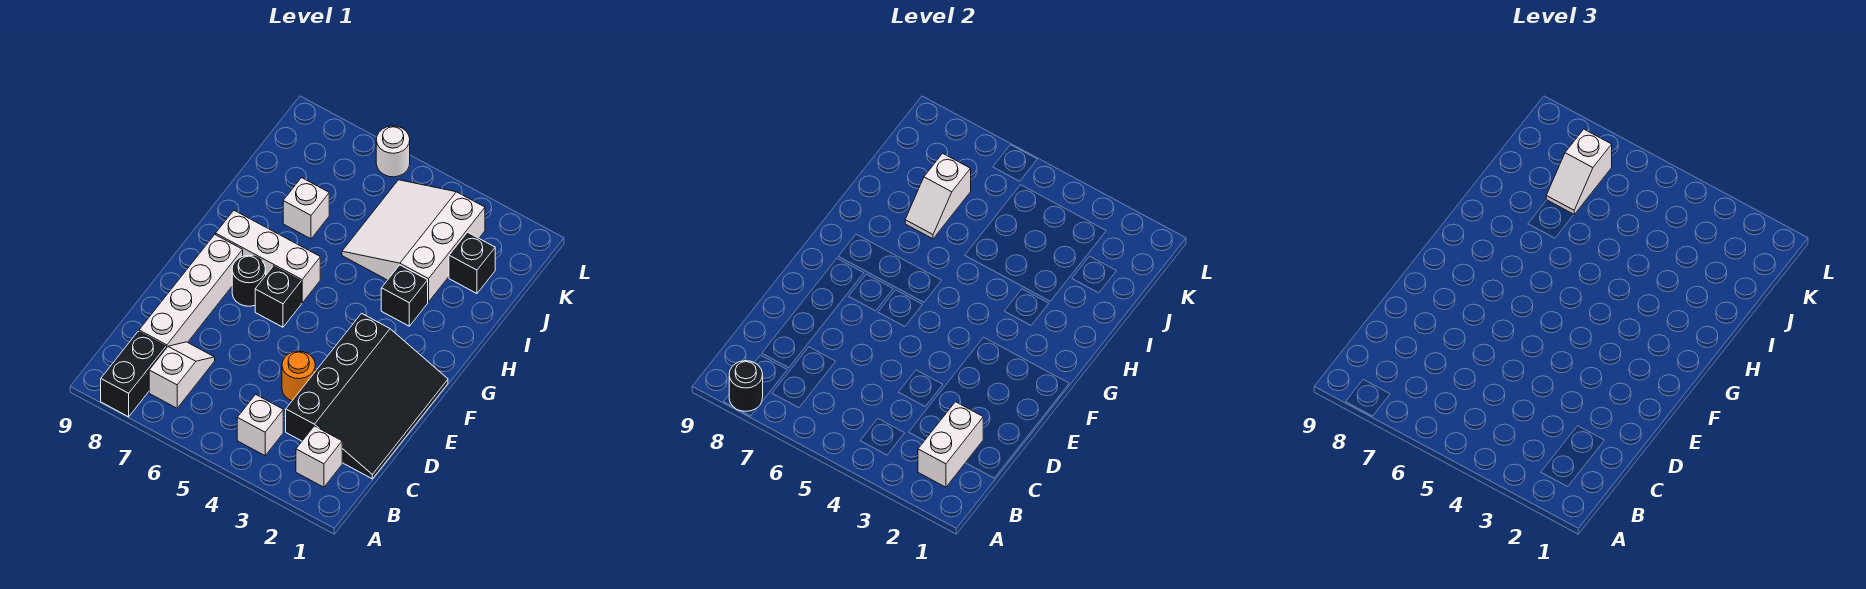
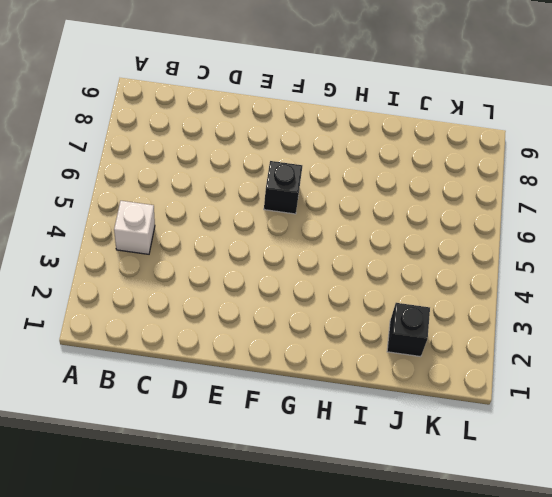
none -> black 1x2 brick [101,331,166,417]
none -> white 1x1 brick [296,426,342,487]
none -> white 1x2 slope [149,342,215,408]

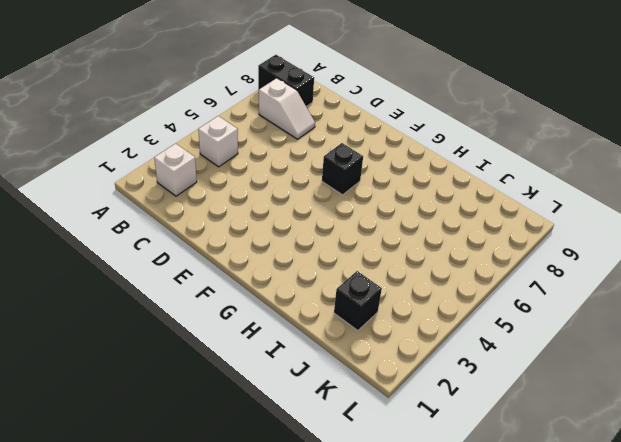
none -> black 3x4 slope [286,313,448,479]
none -> white 1x4 brick [139,235,243,348]
none -> orange 1x1 round brick [282,351,315,401]

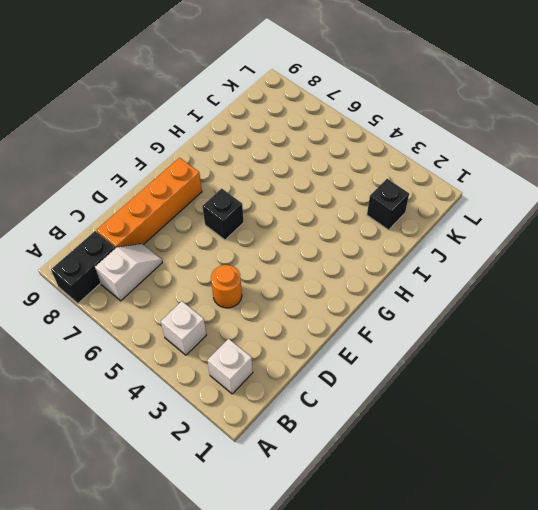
orange 1x4 brick [96,158,202,248] -> white 1x4 brick [139,235,243,348]
none -> black 3x4 slope [286,313,448,479]
none -> black 1x1 round brick [232,255,266,306]
none -> white 1x3 brick [216,210,320,303]

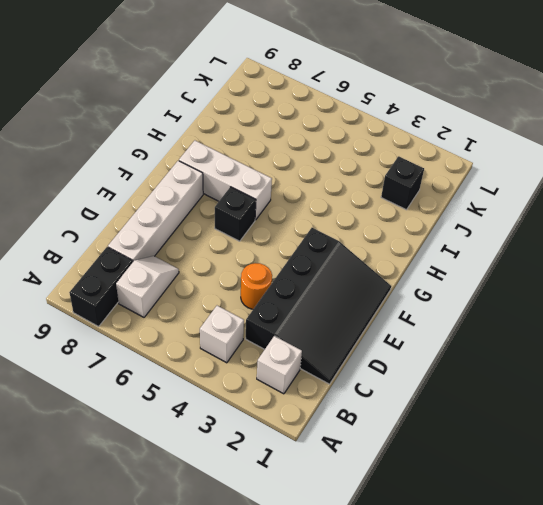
none -> black 1x1 round brick [232,255,266,306]
none -> black 1x1 brick [381,265,428,326]
none -> white 3x3 slope [342,180,485,302]

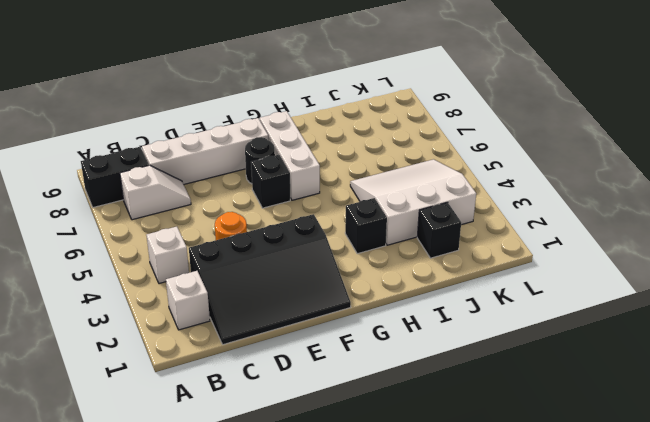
none -> white 1x1 brick [283,178,329,239]
none -> white 1x1 round brick [376,126,410,177]
none -> black 1x1 round brick [729,361,763,411]

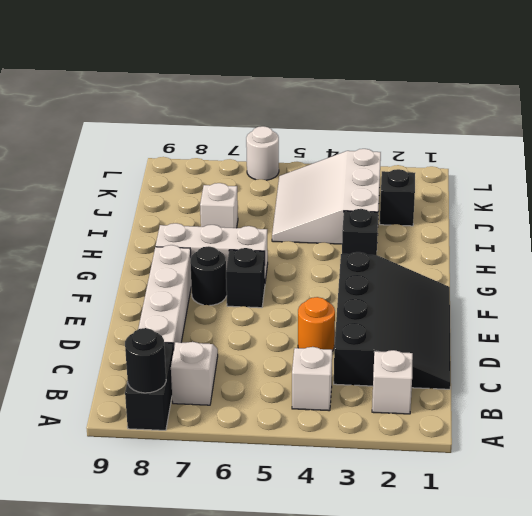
none -> white 1x2 brick [918,402,983,487]
none -> white 1x2 slope [905,153,971,239]
none -> white 1x2 slope [1546,129,1612,214]

